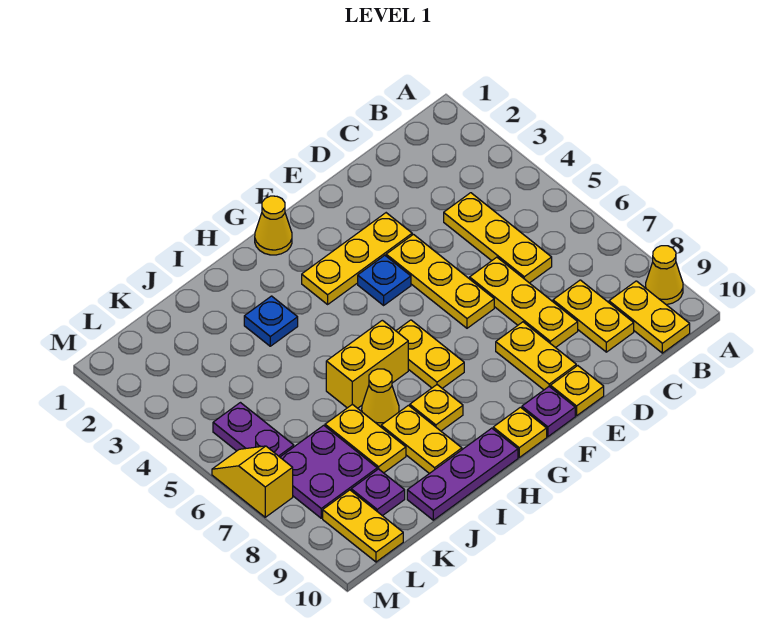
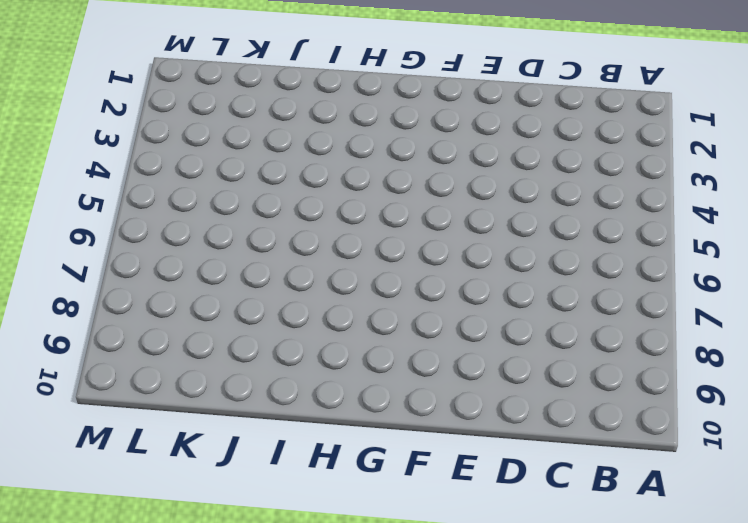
none -> yellow 1x1 cone [646,246,683,305]
none -> yellow 1x2 plate [609,281,690,353]
none -> yellow 1x3 plate [444,193,552,283]

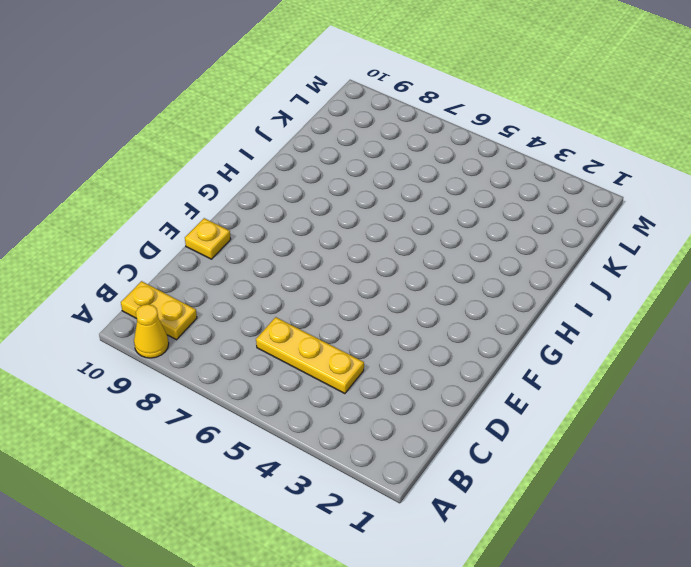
none -> yellow 1x2 plate [553,280,634,352]
none -> yellow 1x3 plate [470,257,578,348]
none -> yellow 1x3 plate [302,213,412,304]

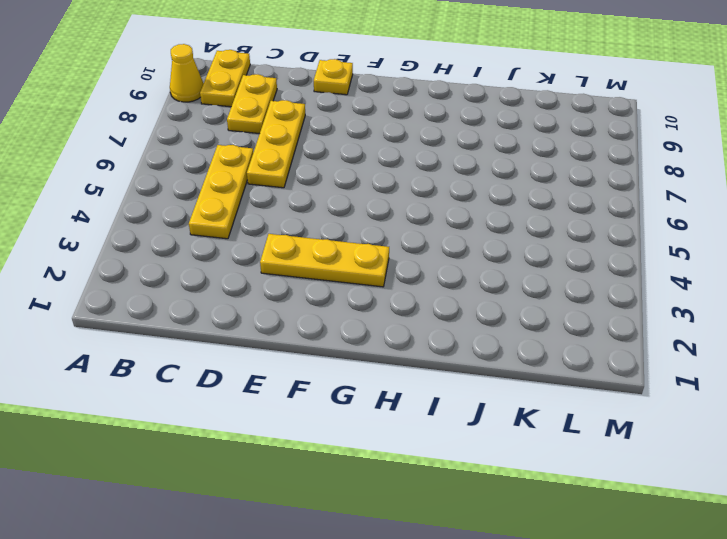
none -> yellow 1x3 plate [386,234,494,328]
none -> yellow 1x2 plate [496,322,576,390]
none -> blue 1x1 plate [358,255,411,305]

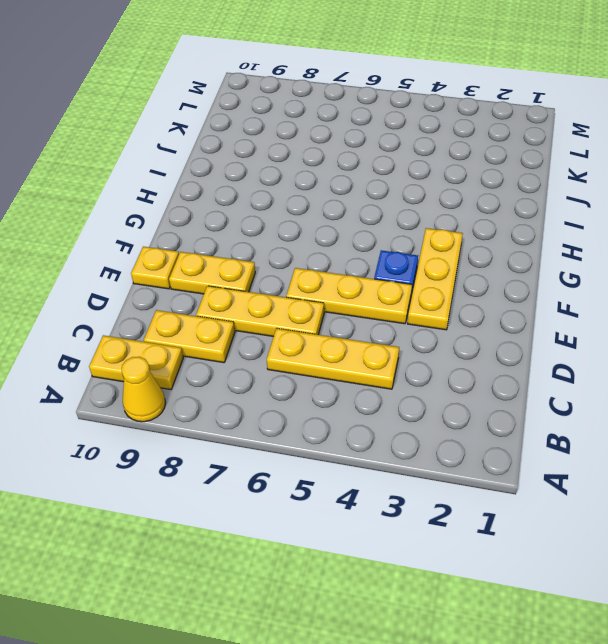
none -> purple 1x1 plate [522,387,575,437]
none -> yellow 1x1 cone [255,196,292,255]
none -> yellow 1x2 plate [396,320,464,388]

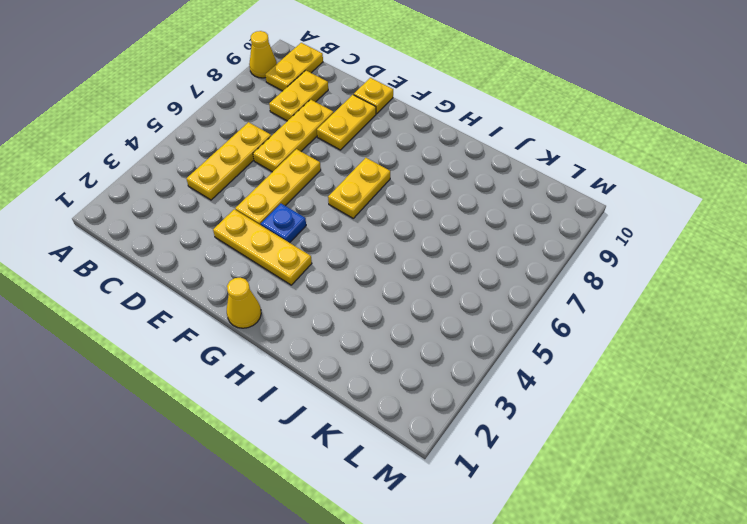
none -> purple 1x1 plate [522,387,575,437]
none -> yellow 1x1 plate [493,407,547,457]
none -> yellow 1x2 brick [326,320,408,408]

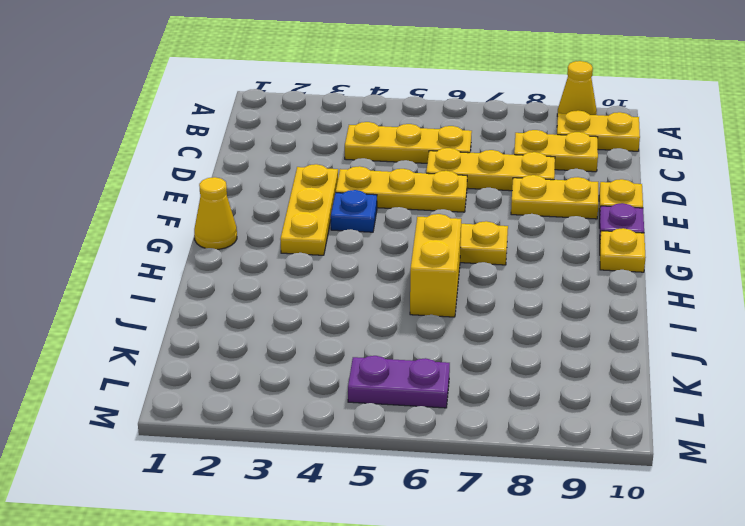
none -> yellow 1x1 plate [410,385,463,431]
none -> purple 1x3 plate [407,428,518,520]
none -> blue 1x1 plate [244,296,298,346]

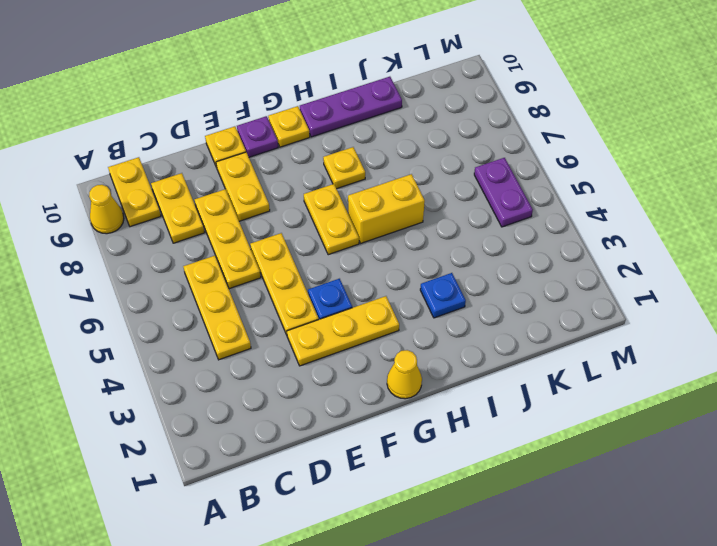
none -> yellow 1x1 cone [362,369,399,427]
none -> yellow 1x2 plate [381,405,462,474]
none -> yellow 1x2 plate [325,404,406,473]

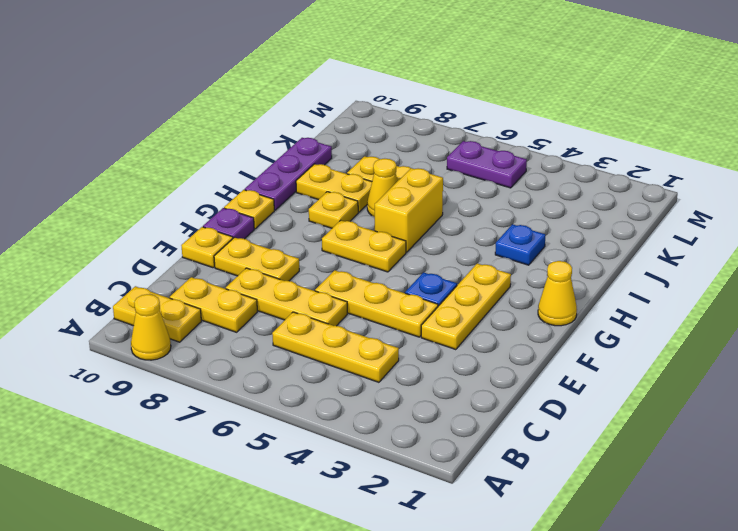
none -> purple 2x2 plate [280,425,377,518]
none -> purple 1x1 plate [351,469,405,516]
none -> yellow 1x2 plate [323,490,403,562]

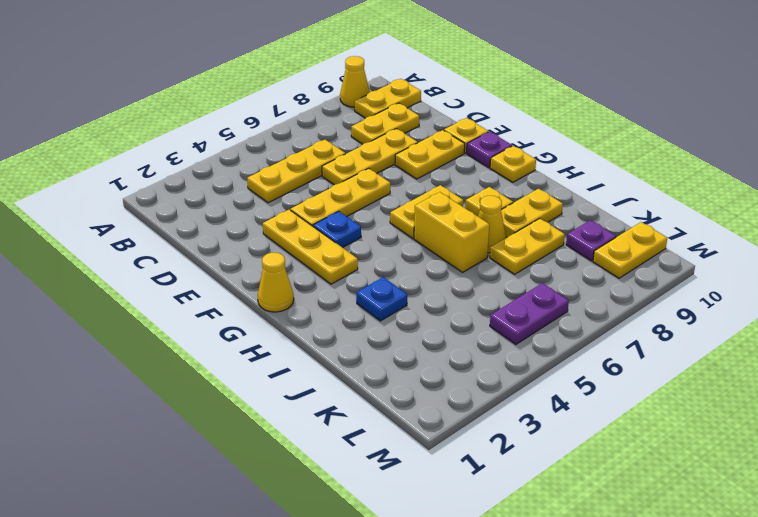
none -> purple 1x3 plate [407,428,518,520]
none -> purple 2x2 plate [280,425,377,518]
none -> yellow 1x2 slope [212,446,293,517]

